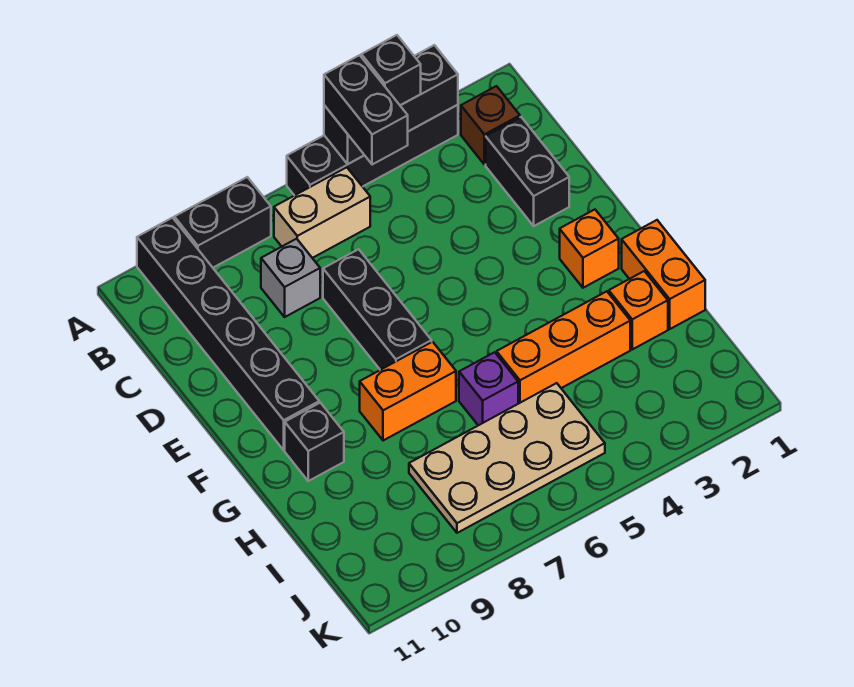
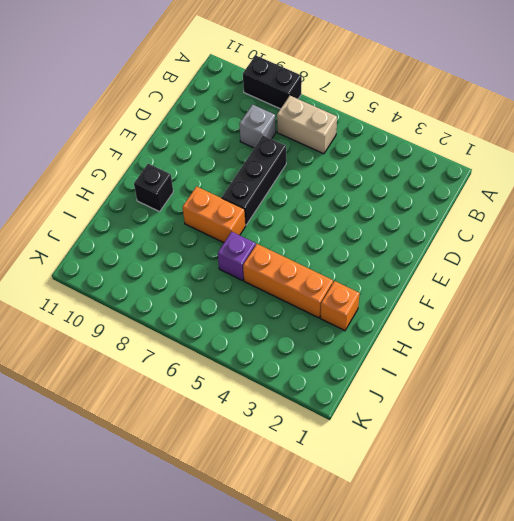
none -> black 1x4 brick [287,105,458,196]
none -> black 1x6 brick [137,218,319,450]
none -> brown 1x1 brick [461,86,520,164]

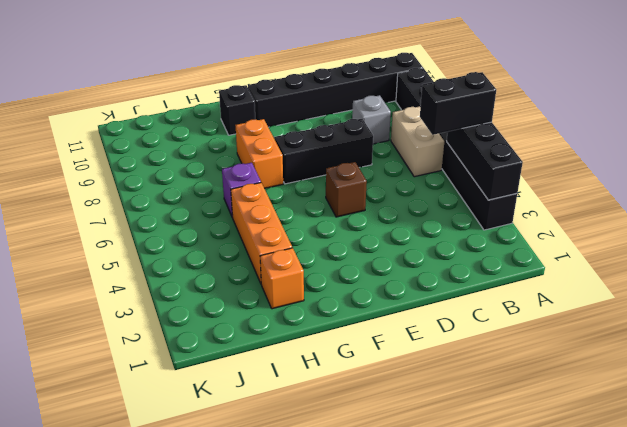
brown 1x1 brick [326,162,367,217] -> brown 1x1 brick moved to [461,86,520,164]
none -> black 1x2 brick [486,117,569,226]
none -> orange 1x1 brick [560,210,619,288]
none -> orange 1x2 brick [622,220,705,329]

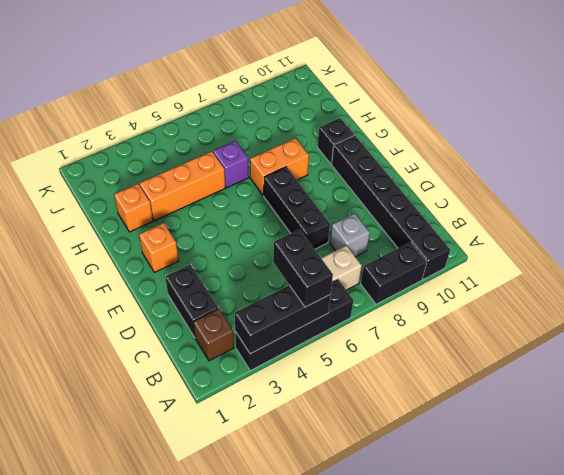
none -> orange 1x2 brick [622,220,705,329]
none -> tan 2x4 plate [409,383,605,533]
none -> black 1x1 brick [361,35,421,105]

